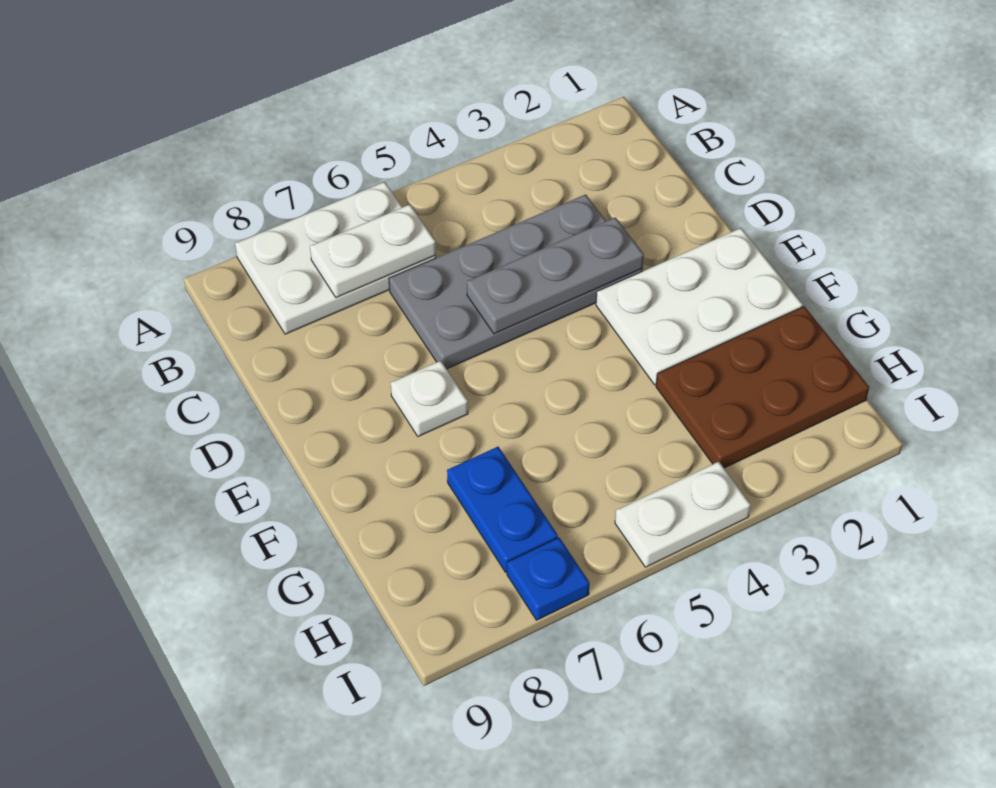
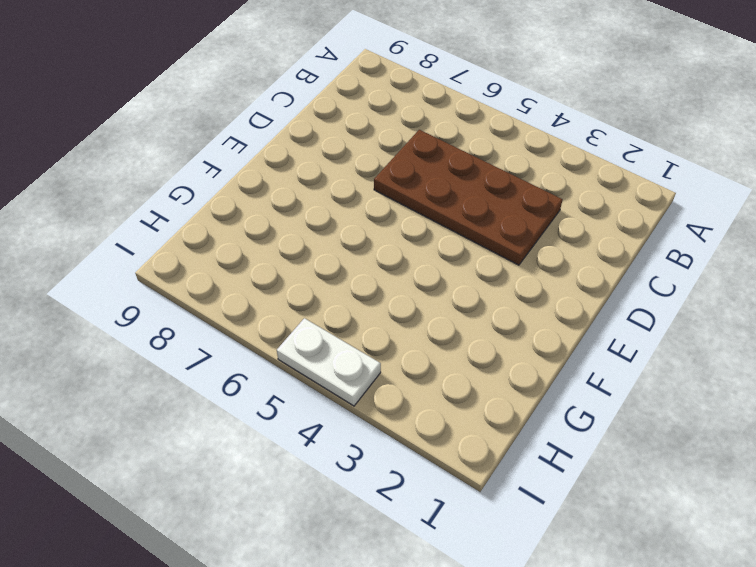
brown 2x4 plate [374,130,563,265] -> grey 2x4 plate [389,194,643,369]
none -> white 2x3 plate [235,182,436,334]
none -> white 2x3 plate [596,228,803,385]

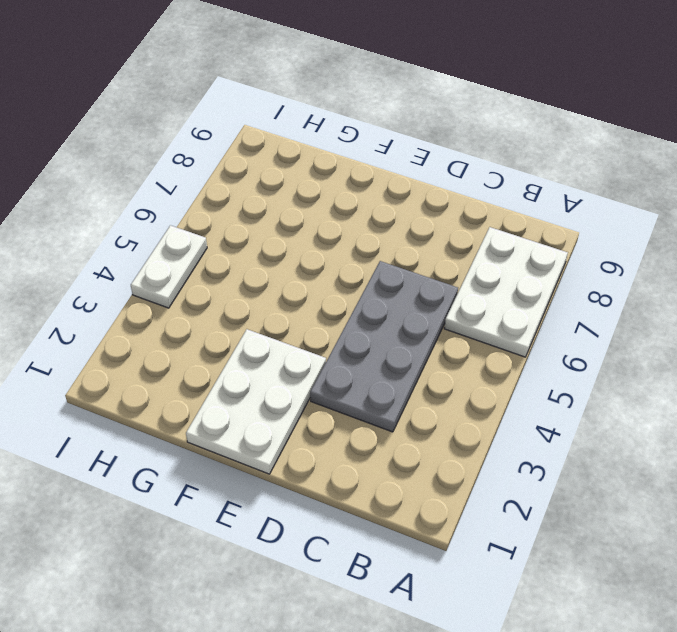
none -> white 1x1 plate [391,361,468,436]
none -> brown 2x3 plate [656,306,869,468]

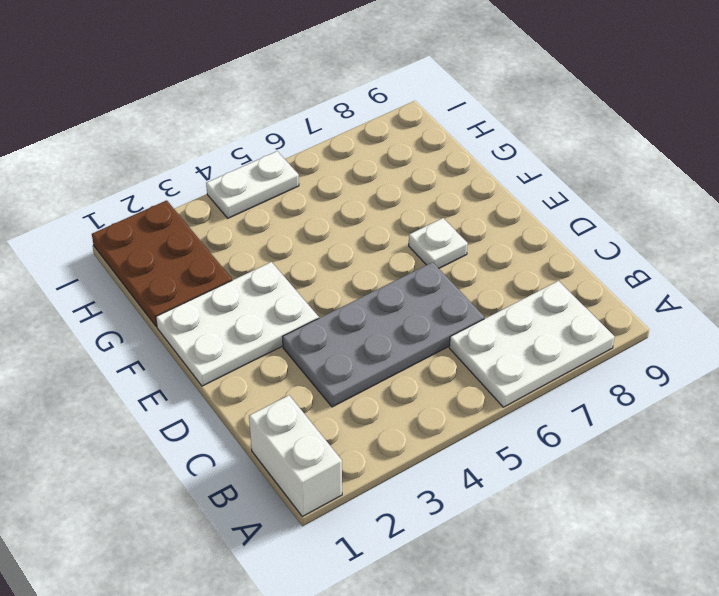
white 1x2 brick [249,395,342,516] -> none
brown 2x3 plate [92,200,232,327] -> brown 2x3 plate turned to [656,306,869,468]
none -> blue 1x2 plate [447,447,558,572]
none -> blue 1x1 plate [507,538,590,620]

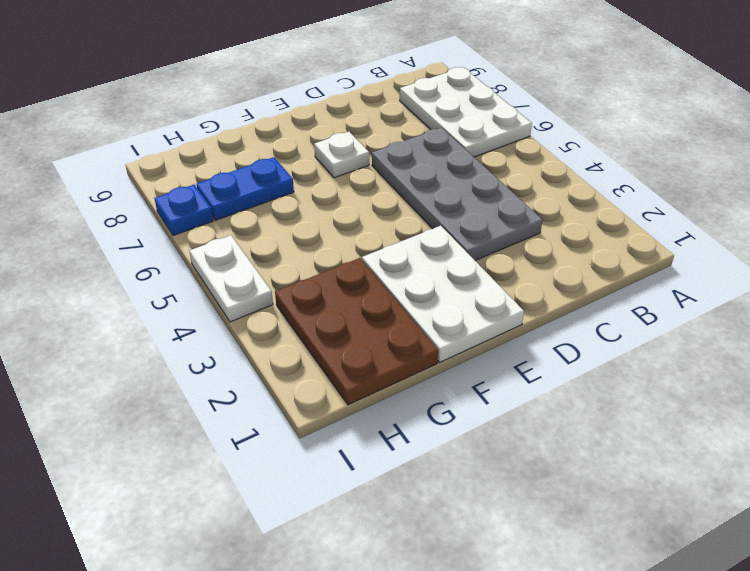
none -> white 1x2 plate [310,204,436,298]
none -> grey 1x3 plate [467,217,644,334]

